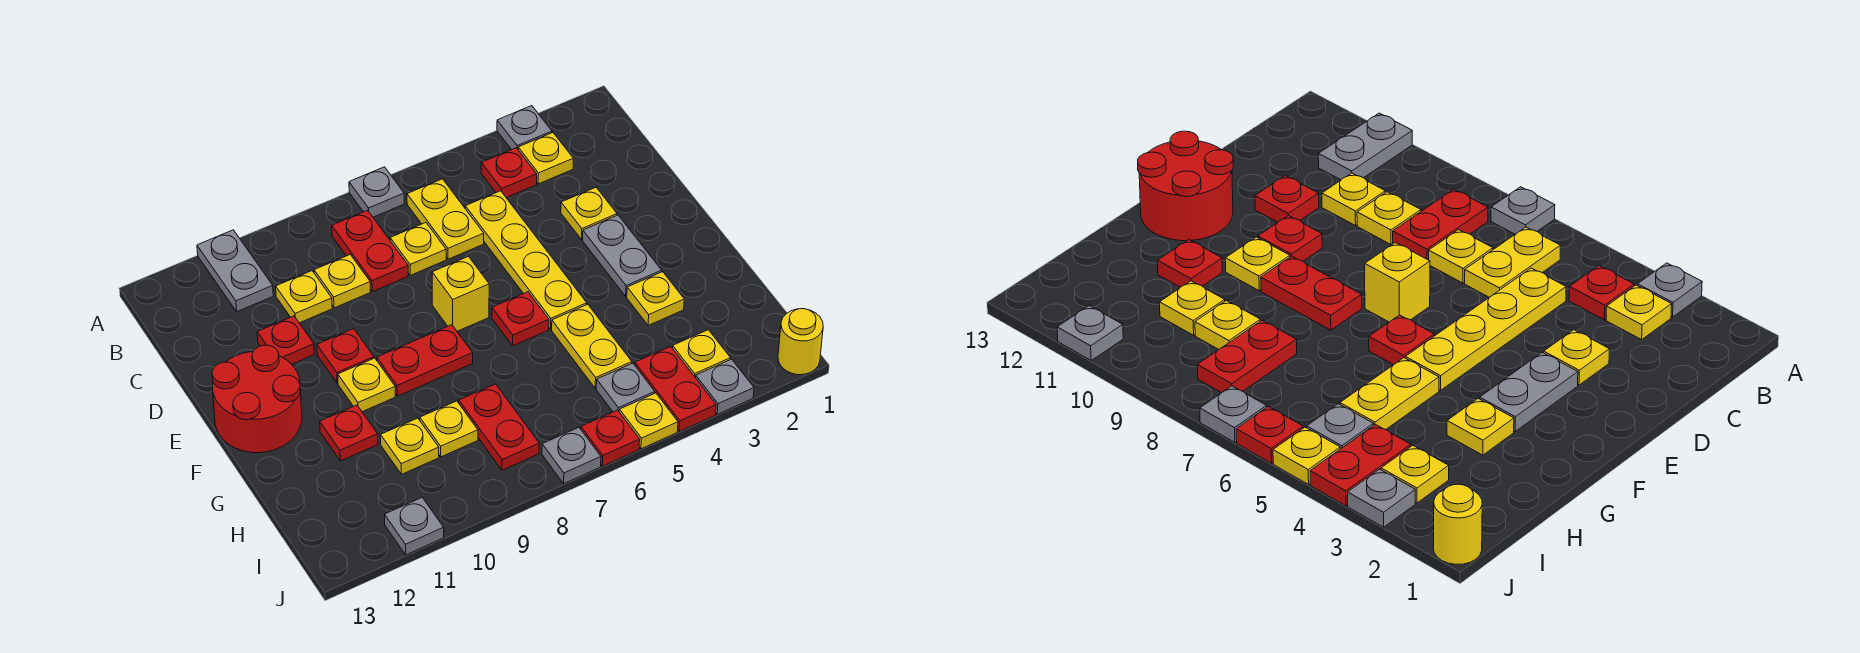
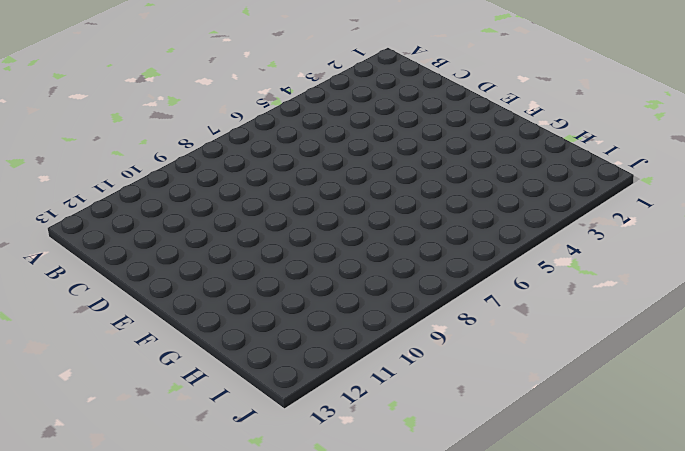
none -> grey 1x1 plate [497,106,552,150]
none -> grey 1x1 plate [349,167,404,217]
none -> grey 1x2 plate [197,230,273,312]
none -> yellow 1x1 plate [518,133,573,184]

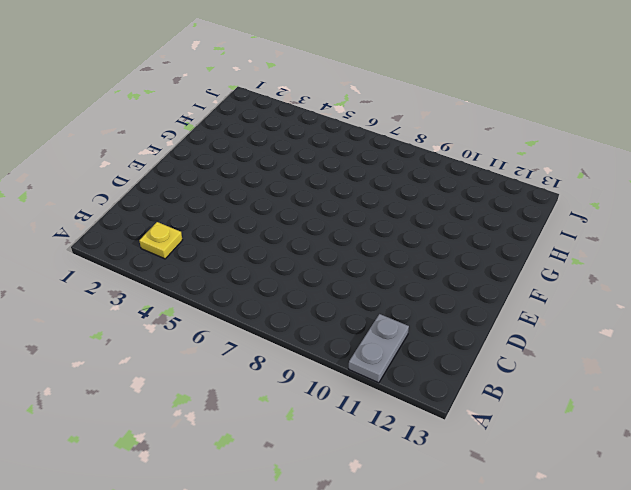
none -> grey 1x1 plate [497,106,552,150]
none -> grey 1x1 plate [349,167,404,217]
none -> red 1x1 plate [481,148,537,198]
none -> yellow 1x2 plate [407,179,484,259]

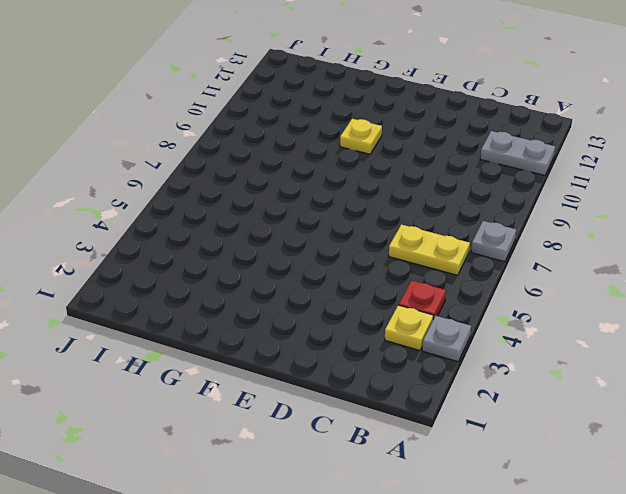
none -> red 1x2 plate [332,210,408,292]
none -> yellow 1x4 plate [465,191,587,329]
none -> yellow 1x1 plate [390,223,446,275]
none -> yellow 1x1 plate [314,255,370,308]

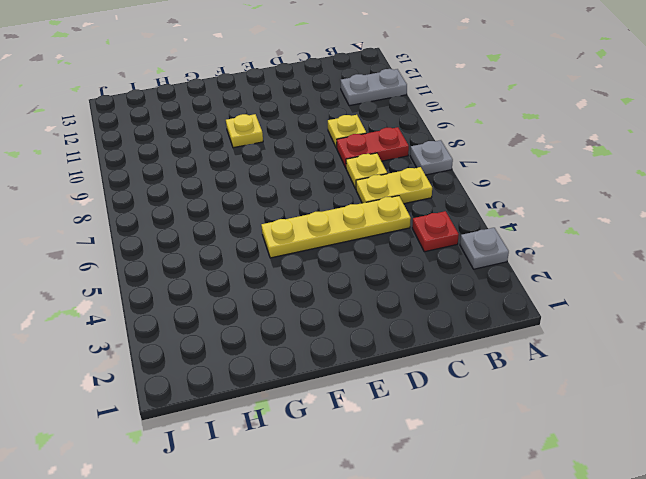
none -> yellow 1x1 plate [518,133,573,184]
none -> yellow 1x1 plate [276,271,332,323]
none -> yellow 1x1 plate [561,187,617,240]
none -> red 1x1 plate [257,316,314,364]

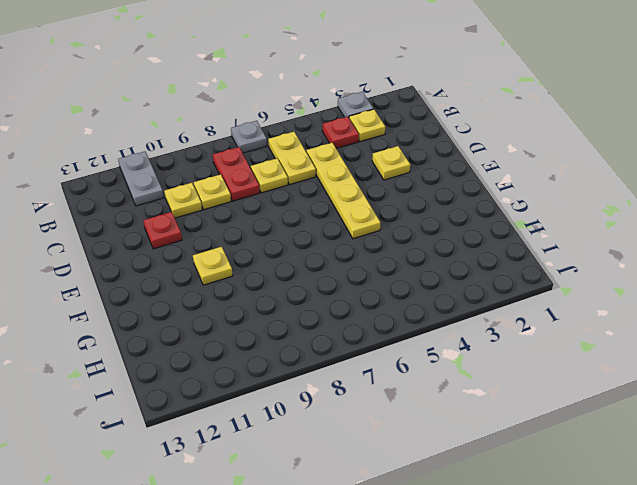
none -> grey 1x2 plate [583,215,662,296]
none -> yellow 1x1 brick [432,256,489,331]
none -> red 1x1 plate [317,329,374,383]
none -> red 2x2 round brick [212,345,302,453]

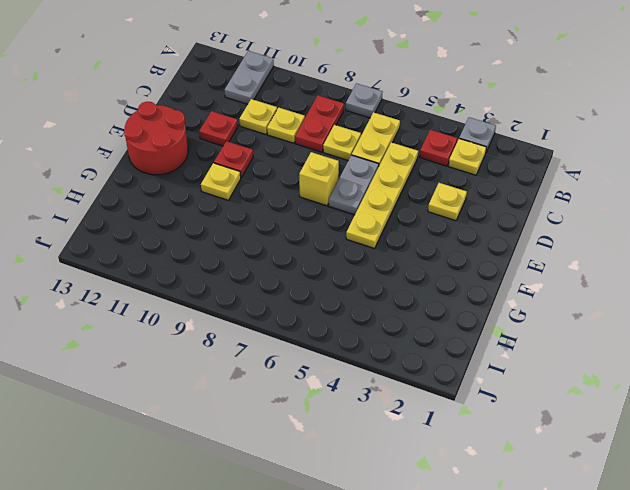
grey 1x2 plate [329,155,379,215] -> grey 1x2 plate moved to [583,215,662,296]
none -> red 1x1 plate [492,292,549,346]
none -> red 1x2 plate [377,325,473,396]
none -> yellow 1x1 plate [627,272,684,325]
none -> yellow 1x2 plate [552,304,632,388]

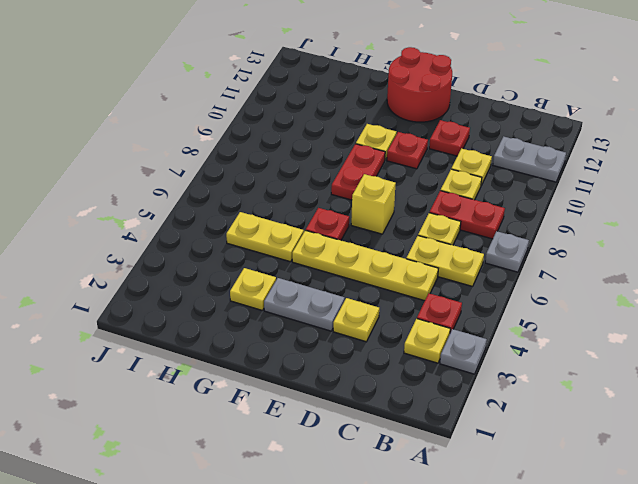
none -> red 1x1 plate [320,405,378,461]
none -> red 1x2 plate [459,384,539,470]
none -> yellow 1x1 plate [420,401,478,457]
none -> yellow 1x1 plate [381,418,439,474]

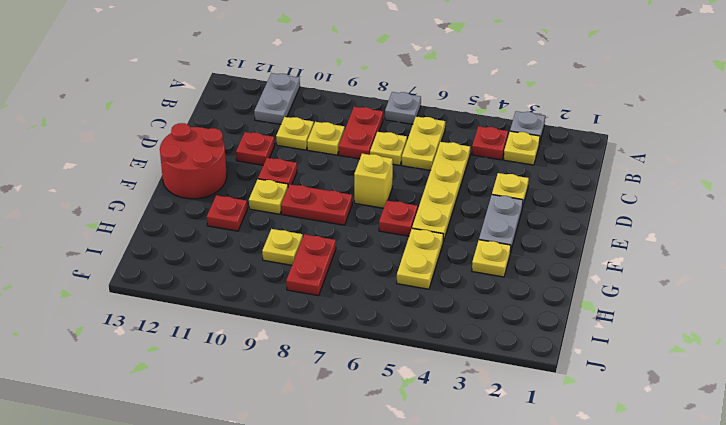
none -> yellow 1x1 plate [381,418,439,474]
none -> yellow 1x1 plate [673,330,731,378]
none -> red 1x2 plate [635,346,716,431]
none -> grey 1x1 plate [596,363,655,412]

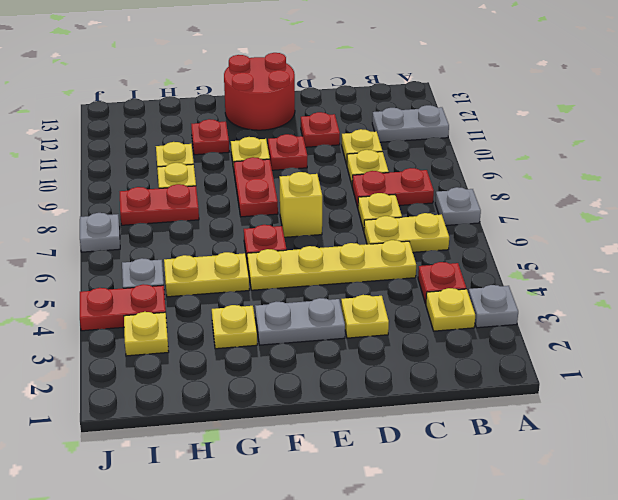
none -> yellow 1x1 round brick [778,309,823,375]
none -> grey 1x1 plate [696,359,754,414]
none -> yellow 1x1 plate [619,393,678,449]
none -> red 1x1 plate [581,410,640,466]

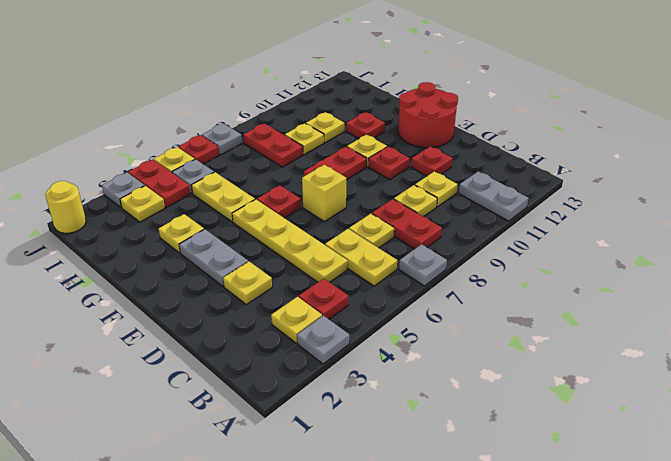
none -> grey 1x1 plate [384,498,444,555]

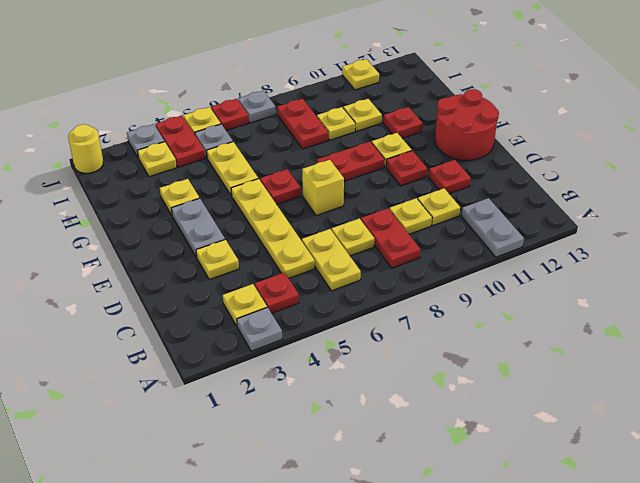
yellow 1x1 plate [342,59,379,90] -> grey 1x1 plate [384,498,444,555]
none -> grey 1x1 plate [349,167,404,217]

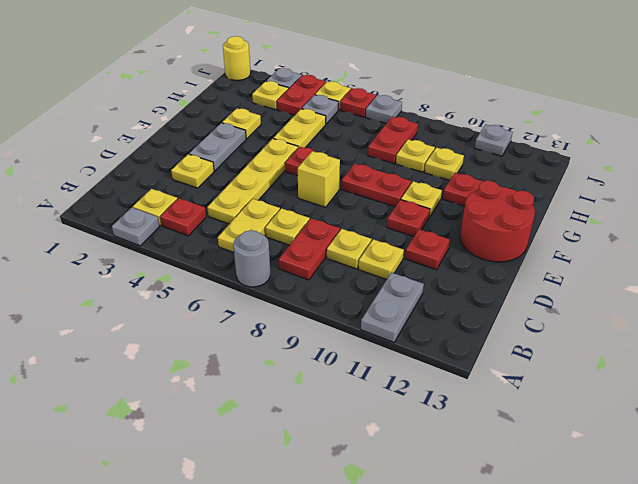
grey 1x1 round brick [233,230,270,287] -> grey 1x1 plate [349,167,404,217]

